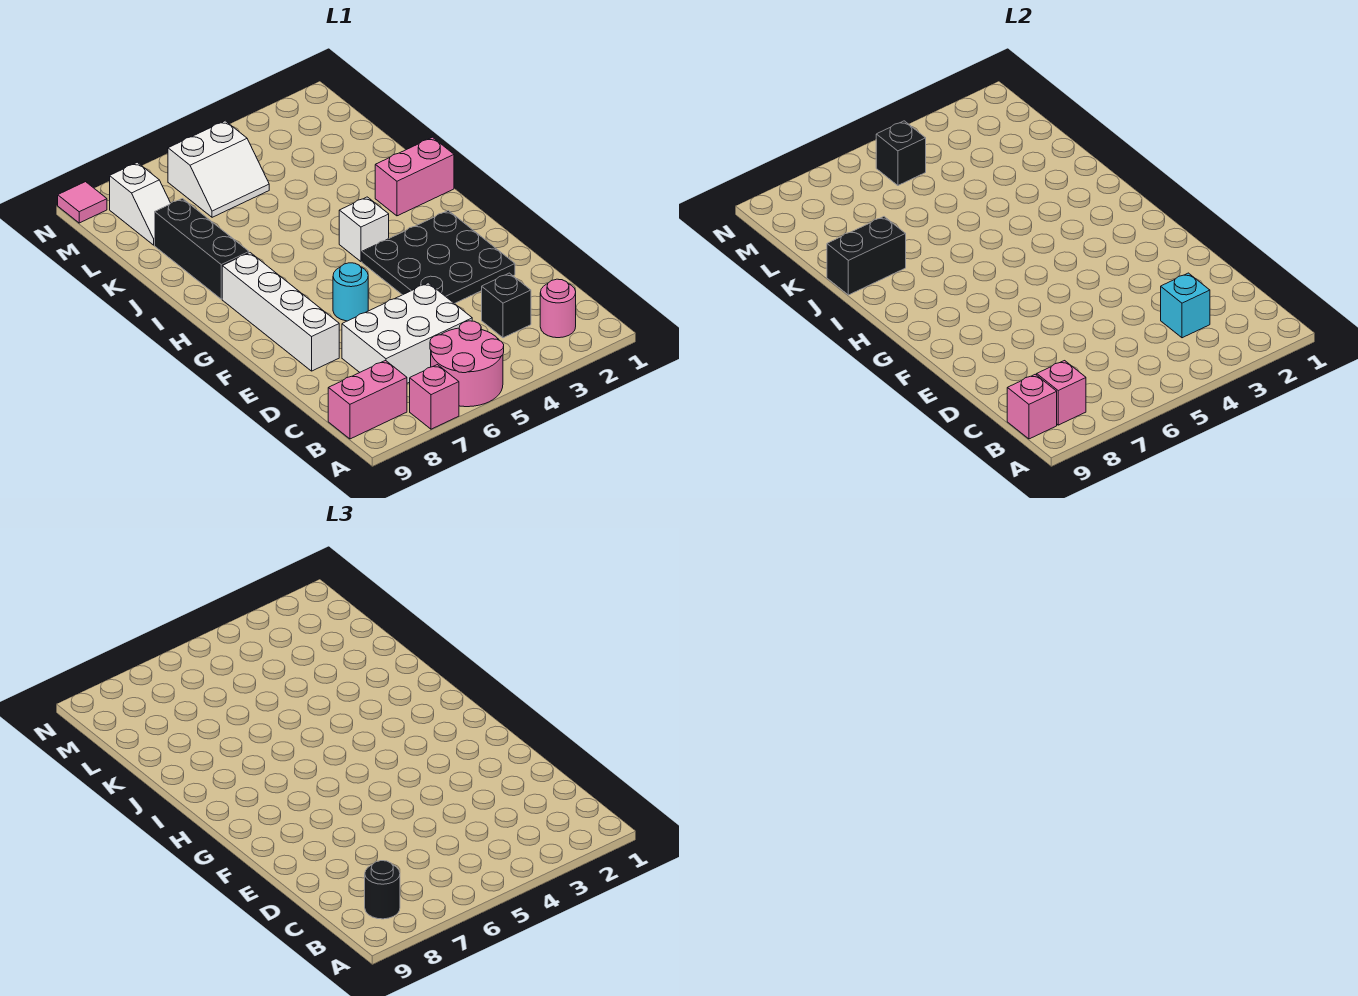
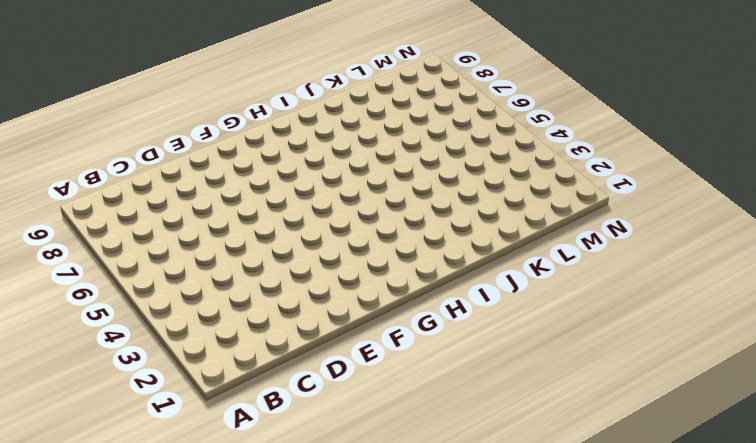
none -> pink 2x2 round brick [430,321,504,407]
none -> pink 1x1 brick [410,365,459,429]
none -> pink 1x1 round brick [540,279,576,338]

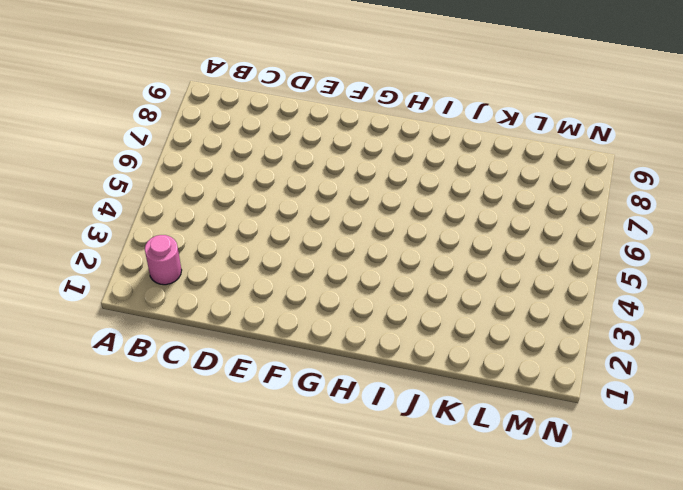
none -> pink 2x2 round brick [430,321,504,407]
none -> pink 1x1 brick [410,365,459,429]
none -> pink 1x2 brick [328,361,407,439]

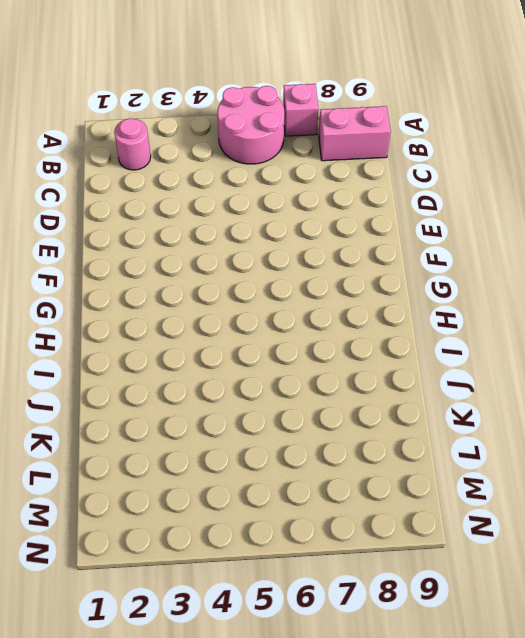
none -> black 1x1 brick [482,273,531,338]
none -> white 2x3 brick [342,283,472,383]
none -> black 3x3 plate [362,211,515,304]

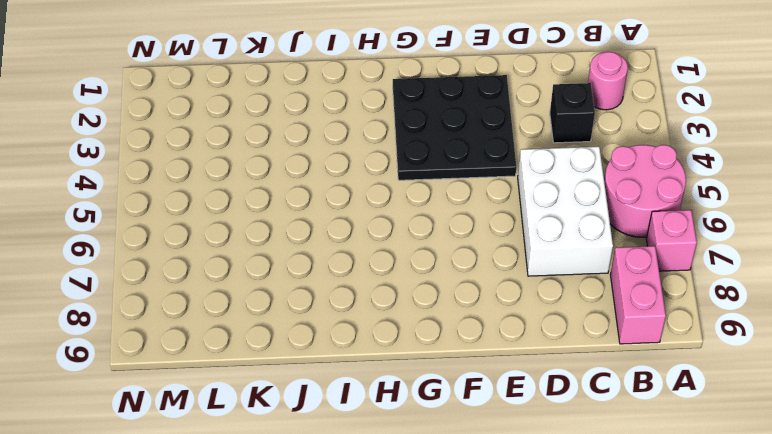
none -> white 1x4 brick [222,253,339,371]
none -> cyan 1x1 round brick [333,263,368,321]
none -> white 1x1 brick [339,197,389,262]

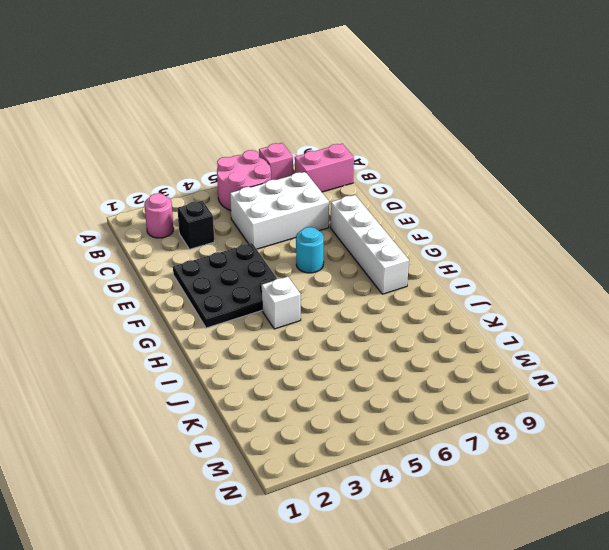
none -> pink 1x2 brick [375,137,454,216]
none -> black 1x3 brick [155,199,249,299]
none -> white 2x2 slope [168,121,269,217]

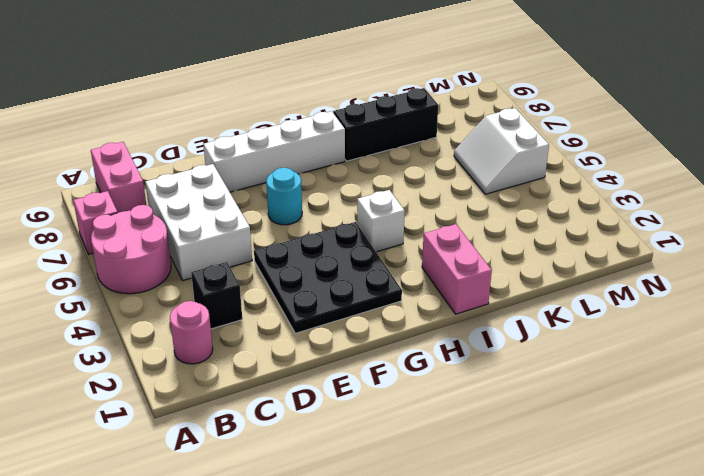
none -> white 1x2 slope [110,162,171,245]
none -> pink 1x1 tile [58,182,107,223]
none -> pink 1x1 brick [1037,361,1086,425]

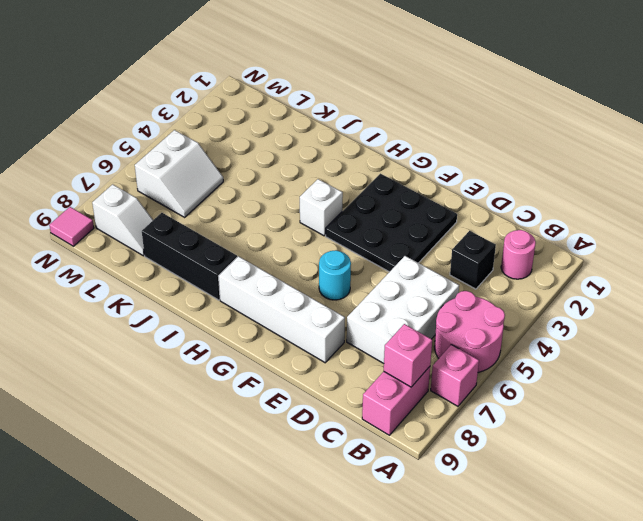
none -> pink 1x2 brick [375,137,454,216]
none -> pink 1x1 brick [1007,374,1057,439]
none -> cyan 1x1 brick [1161,273,1210,338]

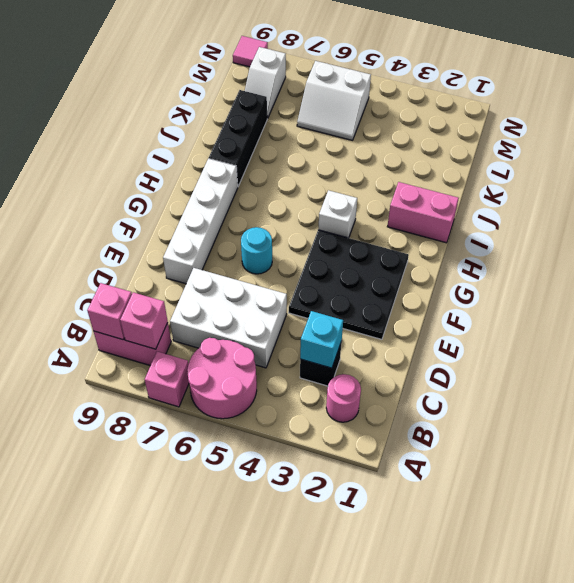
none -> black 1x2 brick [827,217,906,295]
none -> black 1x1 brick [876,121,926,185]
none -> black 1x1 round brick [365,861,400,919]

